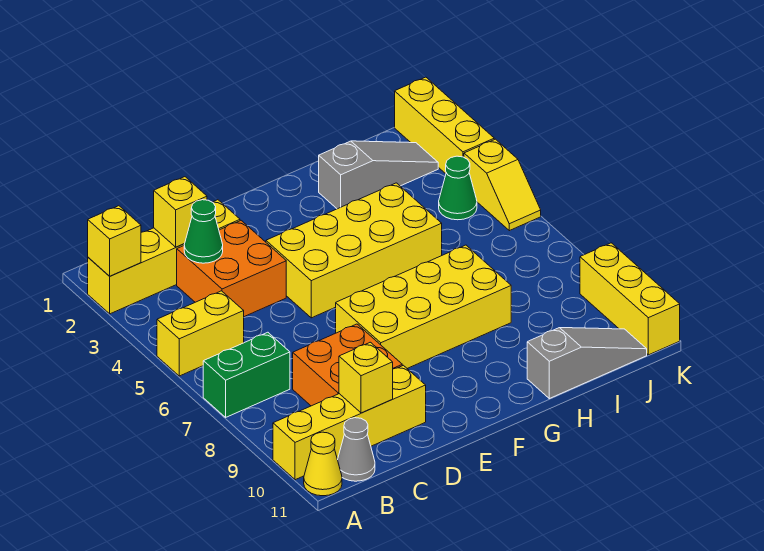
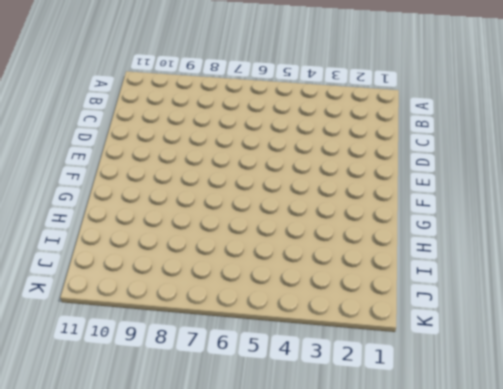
none -> yellow 1x4 brick [88,200,240,314]
none -> yellow 1x2 brick [157,291,244,376]
none -> green 1x2 brick [203,332,290,417]

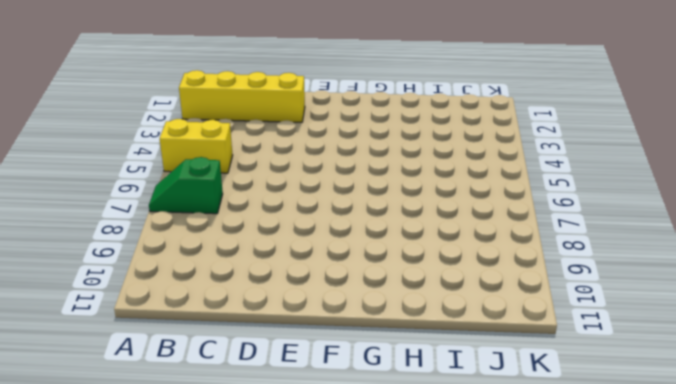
green 1x2 slope [149,157,223,214] -> green 1x2 brick [203,332,290,417]
none -> yellow 1x4 brick [273,365,426,480]
none -> yellow 1x1 cone [304,432,342,496]
none -> grey 1x1 cone [338,418,375,481]

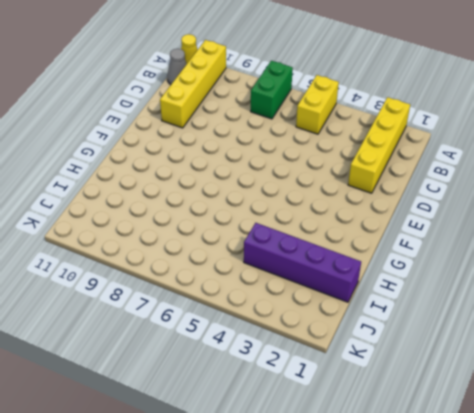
purple 1x4 brick [244,223,361,302] -> grey 1x3 slope [319,141,438,209]
none -> orange 2x2 brick [177,221,286,317]
none -> orange 2x2 brick [293,324,402,406]
none -> yellow 2x4 brick [266,183,442,318]

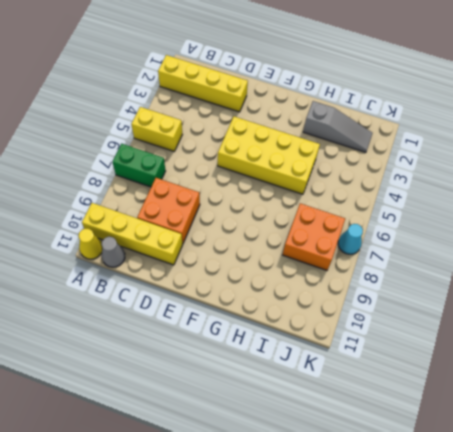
orange 2x2 brick [283,203,345,270] -> orange 2x2 brick moved to [177,221,286,317]
cyan 1x1 cone [338,224,363,254] -> none
none -> yellow 2x4 brick [336,245,511,368]
none -> grey 1x3 slope [527,328,647,399]
none -> green 1x1 cone [439,156,477,220]

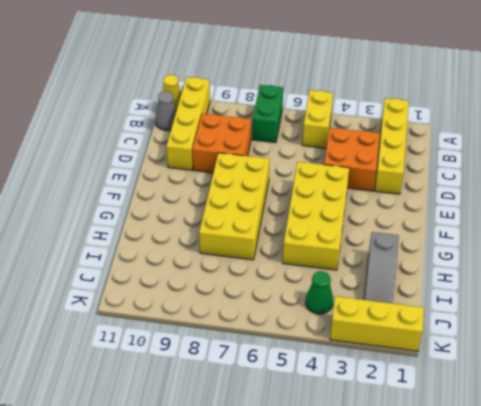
none -> grey 1x3 slope [527,328,647,399]
none -> yellow 1x2 slope [464,139,541,231]
none -> yellow 1x3 brick [580,243,680,355]

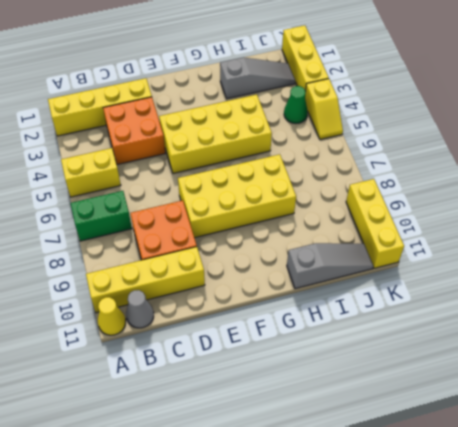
none -> yellow 1x1 brick [88,206,141,276]
none -> yellow 1x1 brick [154,177,207,247]
none -> green 1x1 cone [184,200,223,263]

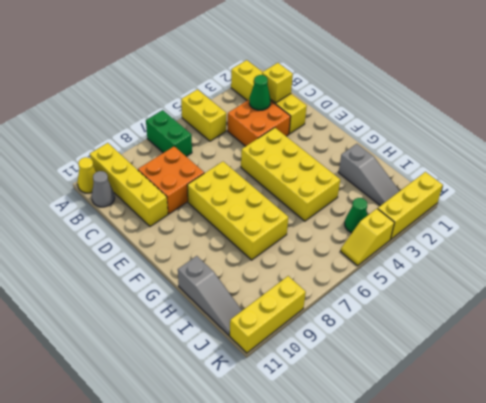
none -> yellow 1x1 brick [88,206,141,276]
none -> yellow 1x1 brick [339,342,393,413]

